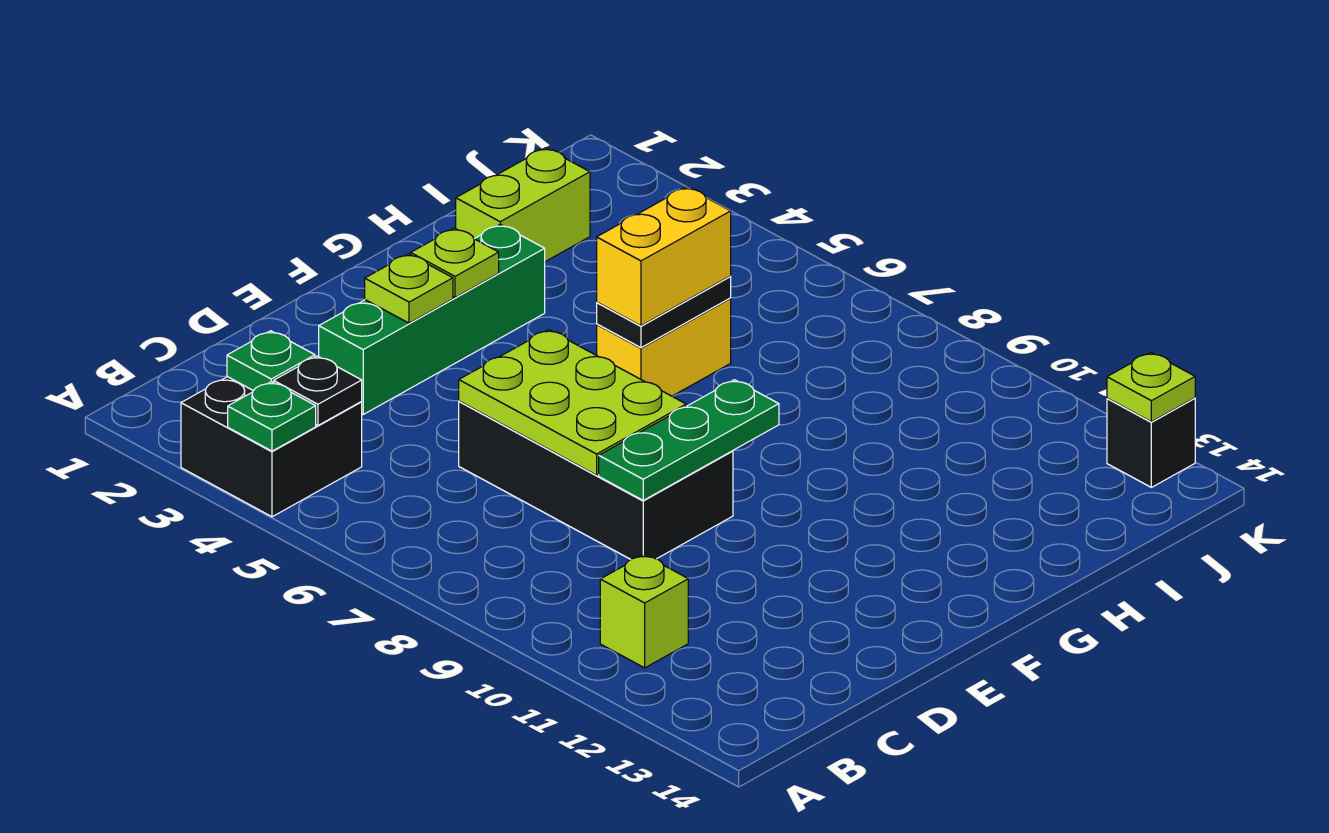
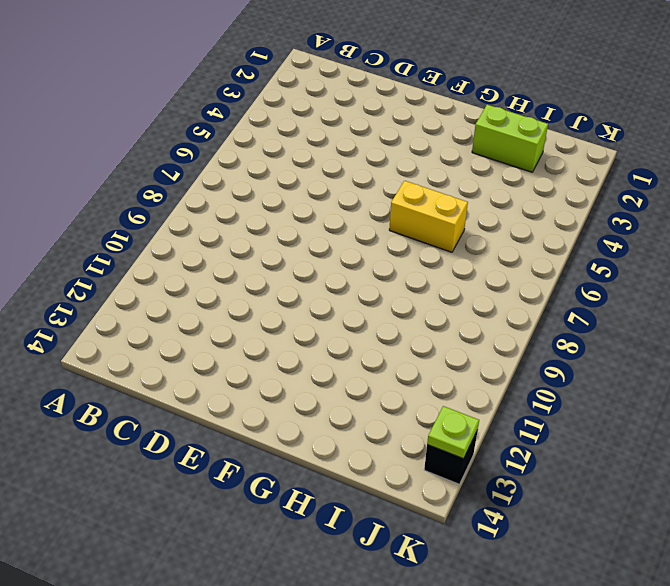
none -> black 2x2 brick [181,377,362,517]
none -> lime 1x1 brick [600,555,688,668]
none -> green 1x4 brick [319,224,545,414]

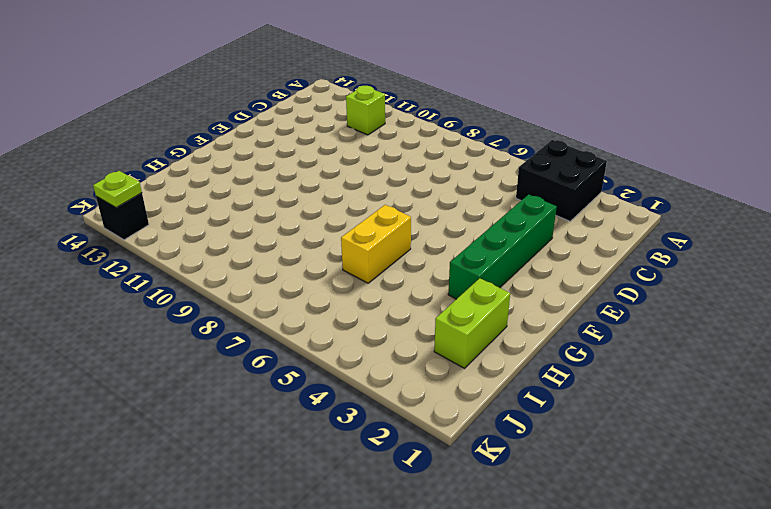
none -> black 2x4 brick [459,401,733,559]
none -> green 1x1 plate [228,382,316,451]
none -> green 1x1 plate [227,331,315,391]

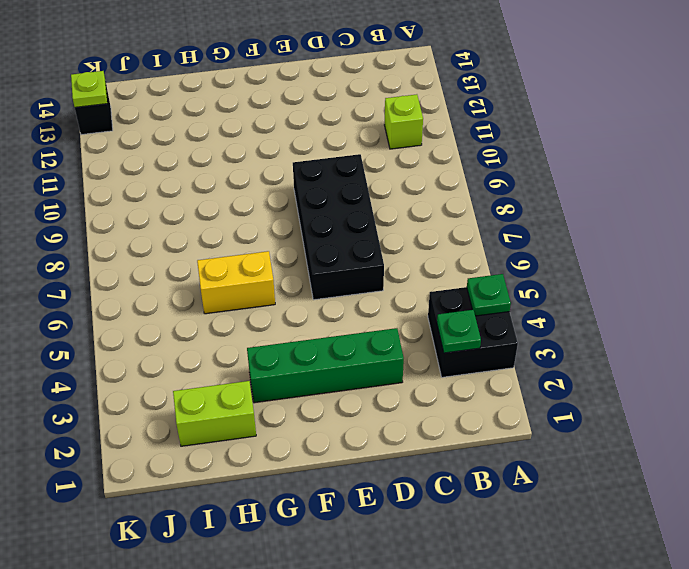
none -> black 1x1 plate [274,356,362,425]
none -> lime 2x3 plate [459,330,686,475]
none -> green 1x3 plate [599,380,779,500]

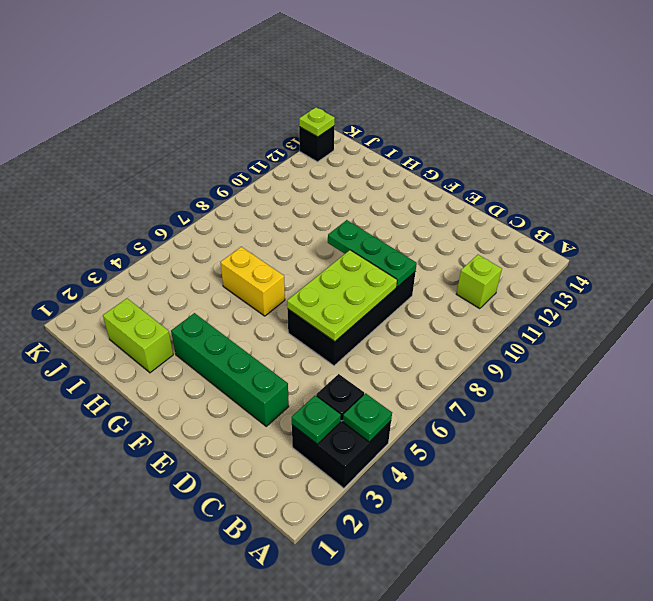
none -> lime 1x1 plate [365,254,453,323]
none -> lime 1x1 plate [411,228,499,298]
none -> black 1x2 plate [597,277,731,348]

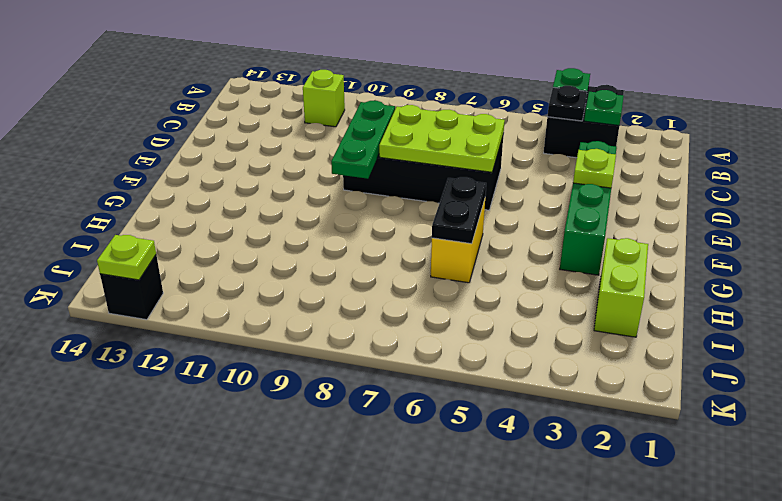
none -> lime 1x1 plate [411,228,499,298]
none -> yellow 1x2 brick [597,187,731,326]

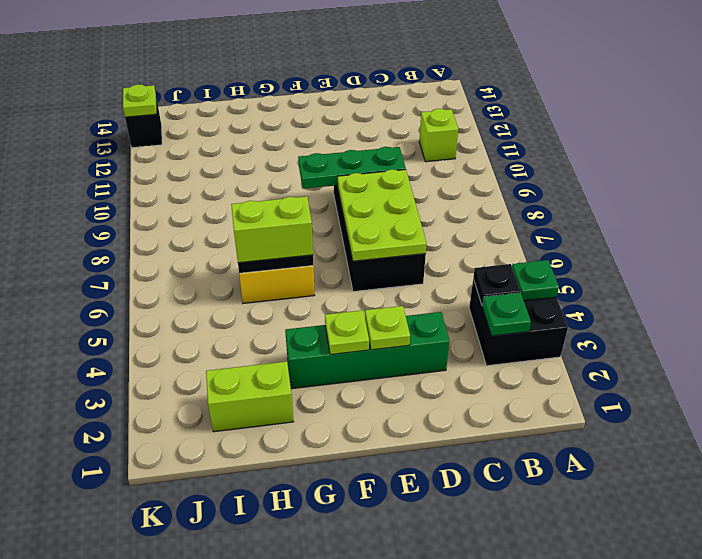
lime 1x2 brick [231,196,313,263] -> yellow 1x2 brick [597,187,731,326]

